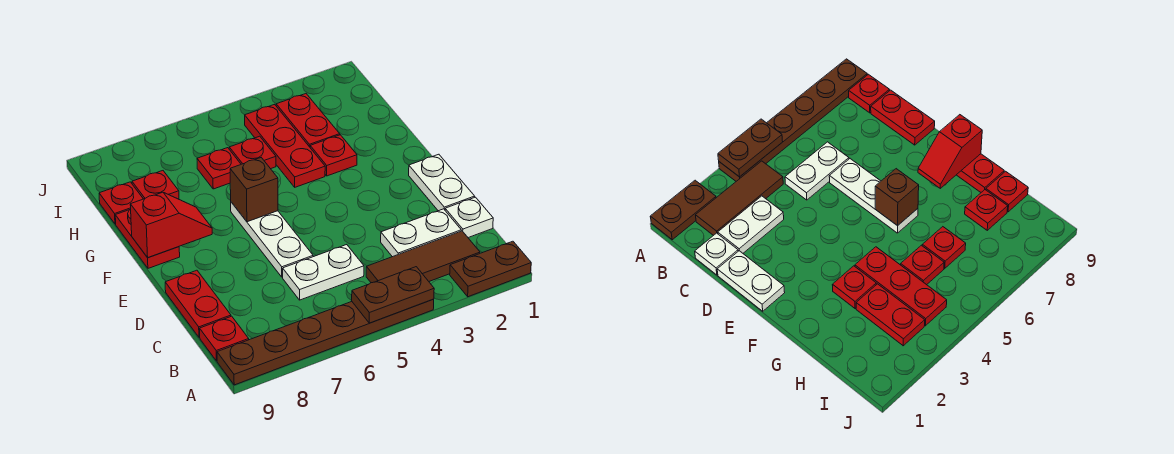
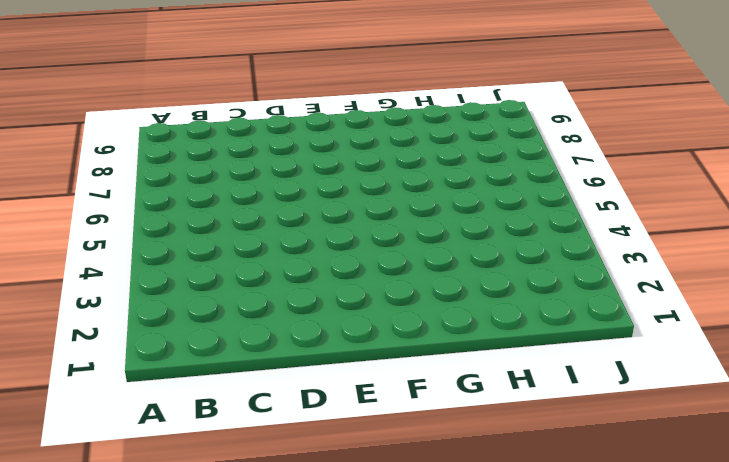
none -> brown 1x2 plate [450,241,531,297]
none -> brown 1x6 plate [217,299,434,385]
none -> brown 1x3 tile [366,231,480,283]

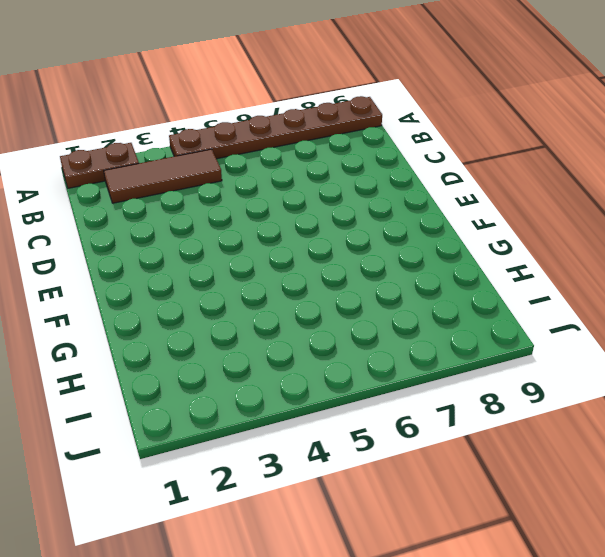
none -> red 1x1 plate [200,316,249,361]
none -> white 1x1 plate [445,197,493,238]
none -> white 1x2 plate [381,209,461,257]

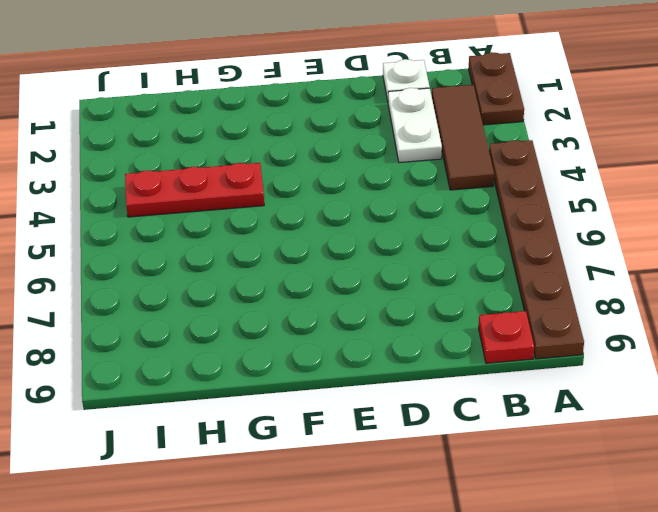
none -> white 1x2 plate [283,245,364,300]
none -> red 1x2 plate [165,270,231,337]
none -> white 1x2 plate [409,154,475,211]

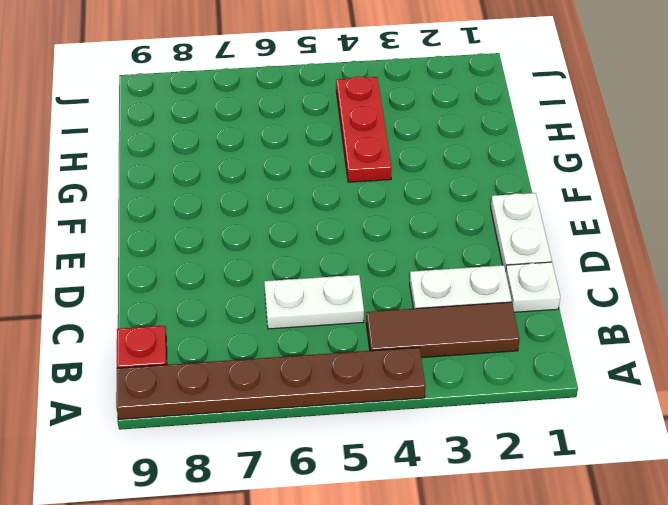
none -> brown 1x2 plate [450,241,531,297]
none -> red 1x2 plate [165,270,231,337]
none -> white 1x3 plate [231,202,313,277]

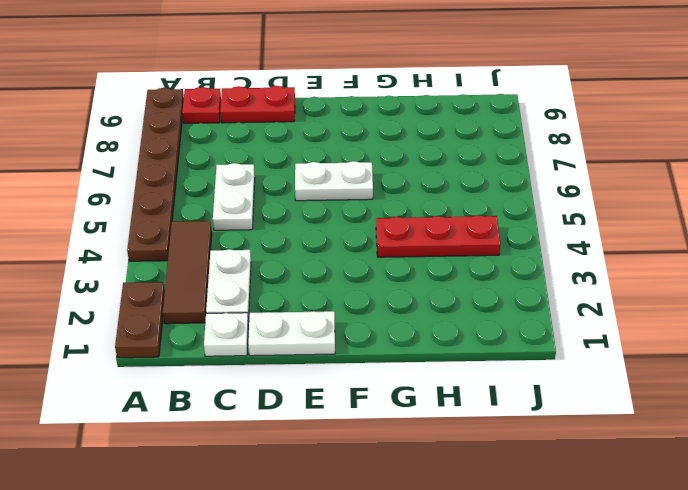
white 1x2 plate [295,161,373,201] -> white 1x3 plate [231,202,313,277]
none -> red 1x2 plate [115,209,180,268]
none -> red 1x1 plate [310,135,357,176]
none -> red 1x2 plate [276,94,340,147]

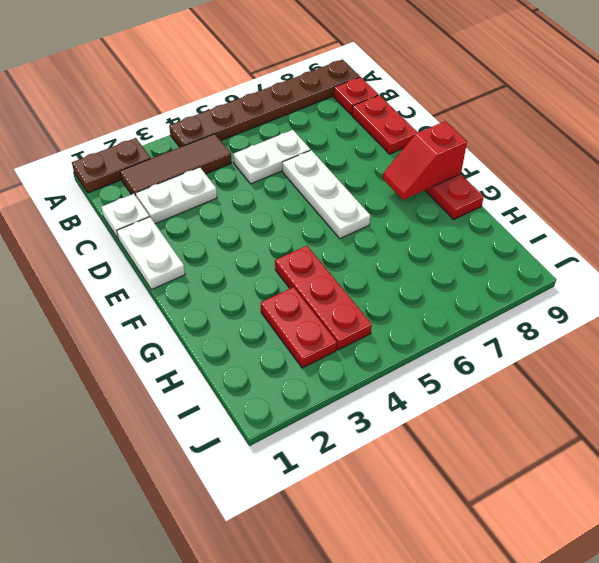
none -> red 1x1 plate [310,135,357,176]
none -> red 1x1 plate [229,136,276,169]
none -> red 1x1 plate [197,148,241,189]

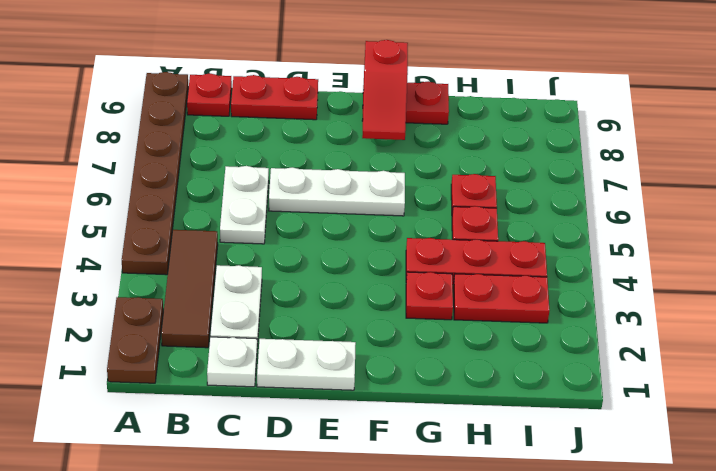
none -> red 1x1 plate [132,171,179,199]
none -> red 1x1 plate [99,182,143,224]
none -> brown 1x2 plate [352,267,434,323]

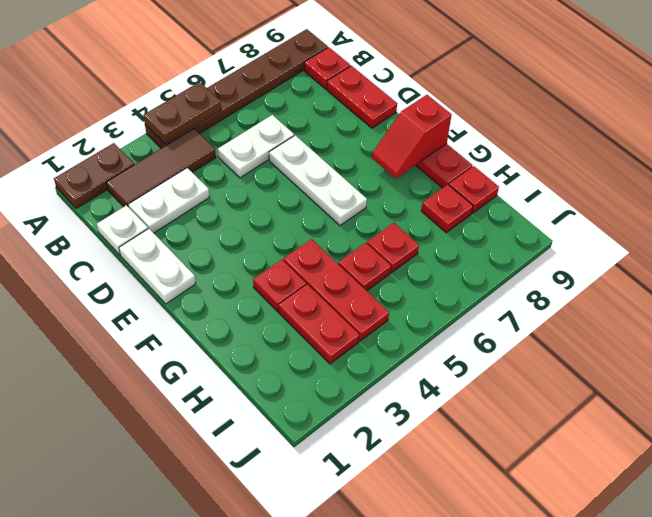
none -> brown 1x1 brick [230,158,278,222]

